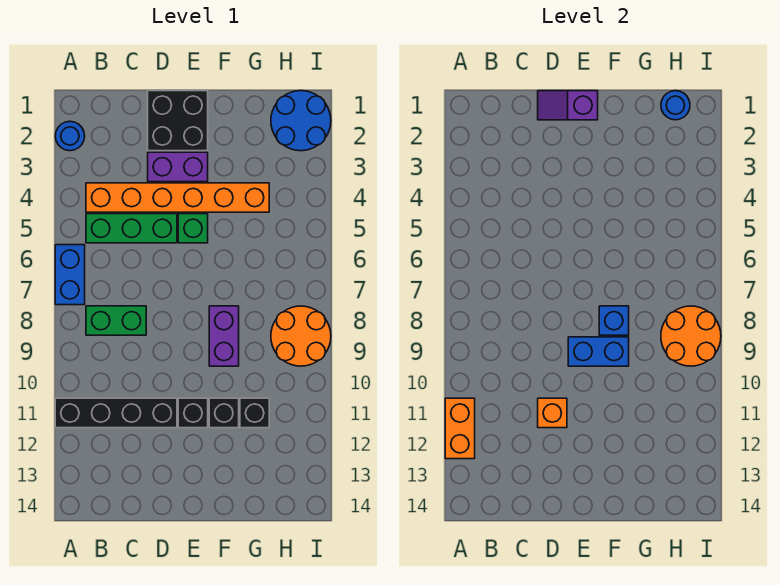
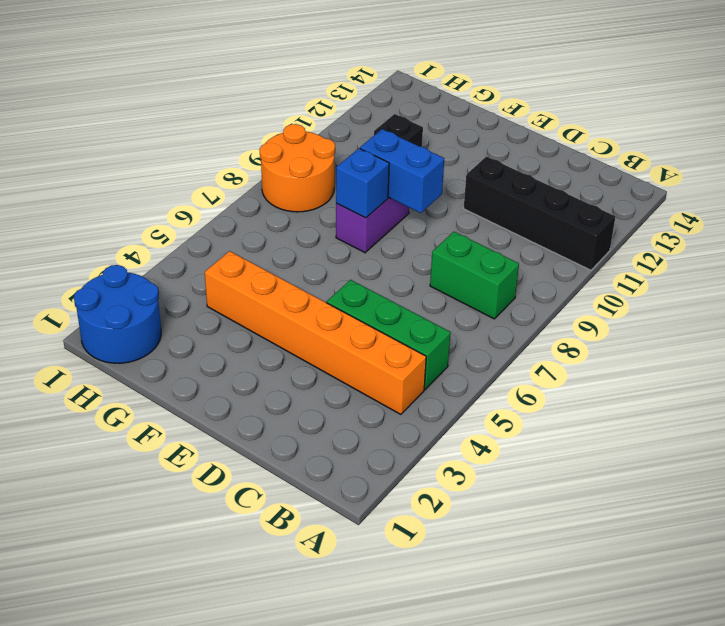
none -> blue 1x1 round brick [55,121,85,151]
none -> blue 1x2 brick [55,245,85,305]
none -> black 2x2 brick [148,91,208,151]

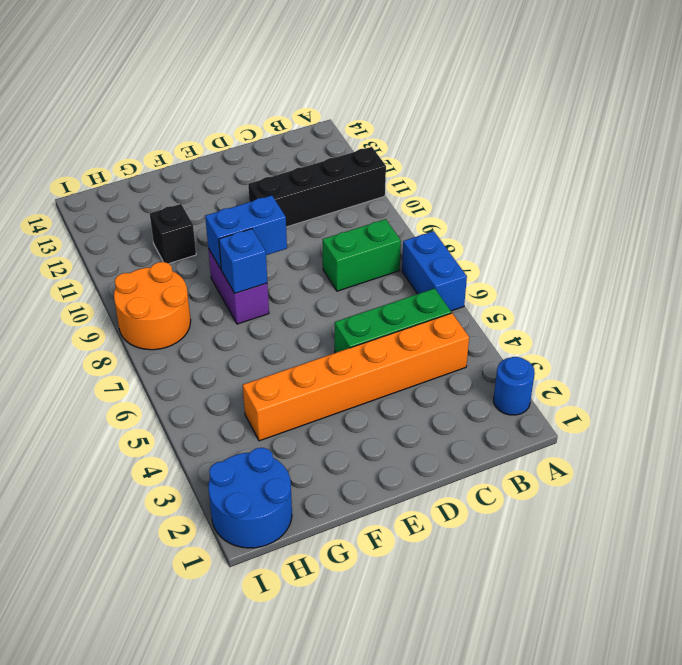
none -> black 2x2 brick [148,91,208,151]
none -> purple 1x2 brick [148,152,208,182]
none -> green 1x1 brick [178,214,208,243]

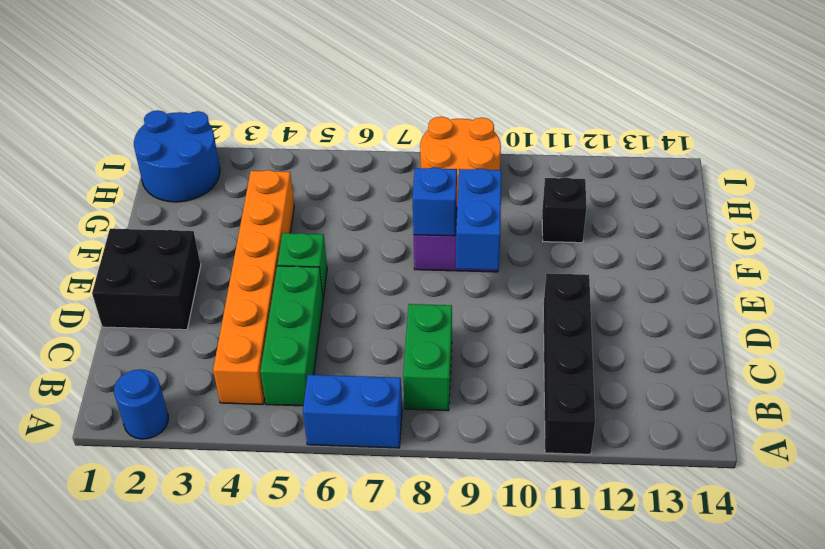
none -> purple 1x2 brick [148,152,208,182]
none -> black 1x1 brick [178,398,208,428]
none -> black 1x1 brick [209,398,239,428]

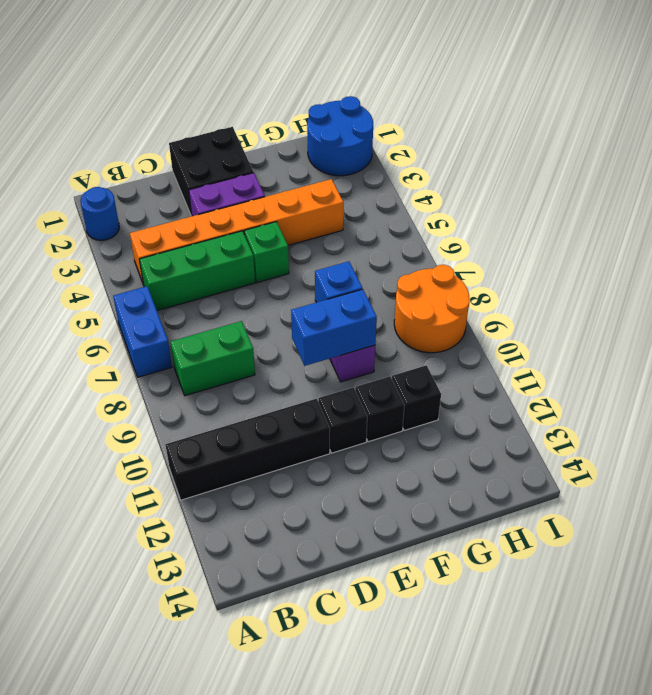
none -> orange 1x2 brick [445,398,475,459]
none -> purple 1x2 slope [538,91,598,120]
none -> orange 1x1 brick [538,398,567,428]

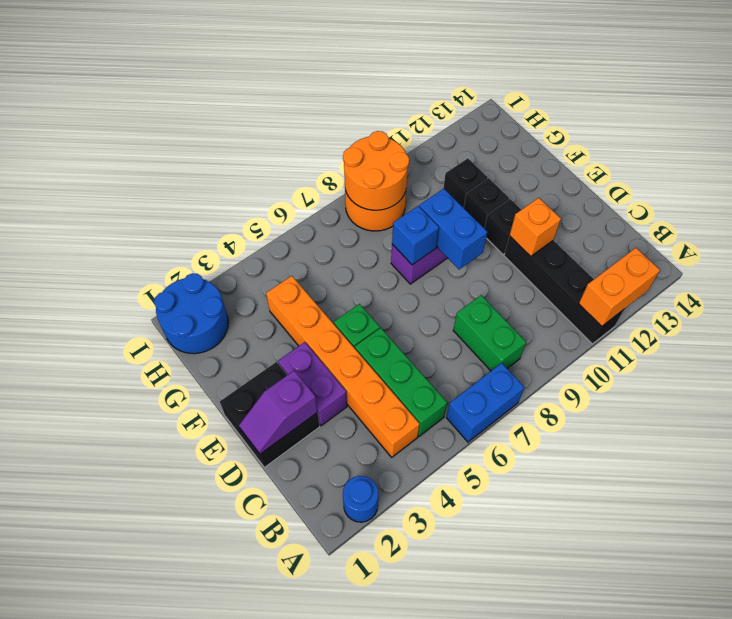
purple 1x2 slope [239,371,318,454] -> purple 1x2 slope turned to [538,91,598,120]
none -> blue 1x1 round brick [661,91,690,120]

